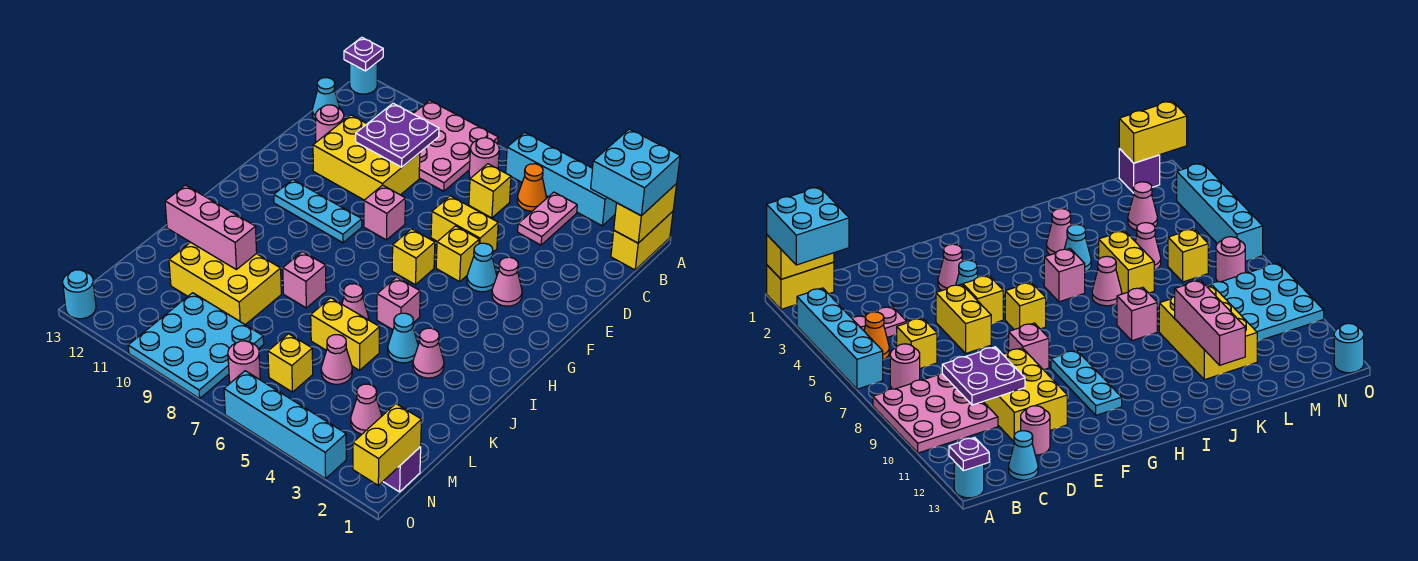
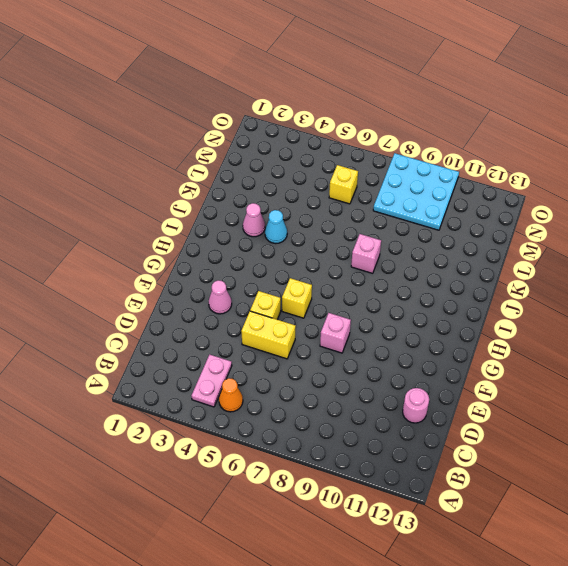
none -> yellow 1x2 brick [611,211,673,270]
none -> cyan 1x4 brick [506,132,617,226]
none -> pink 3x3 plate [413,100,498,191]
none -> cyan 1x1 round brick [350,63,377,94]

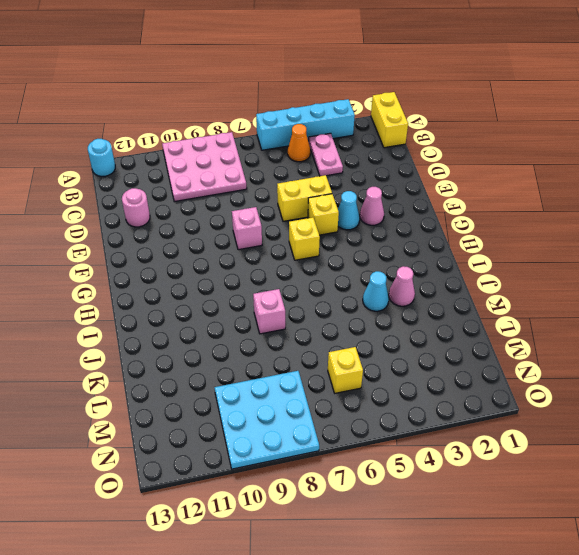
none -> pink 1x1 round brick [469,138,499,178]
none -> yellow 1x1 brick [469,164,511,218]
none -> cyan 1x1 cone [312,78,340,119]
none -> yellow 2x3 brick [313,115,420,200]

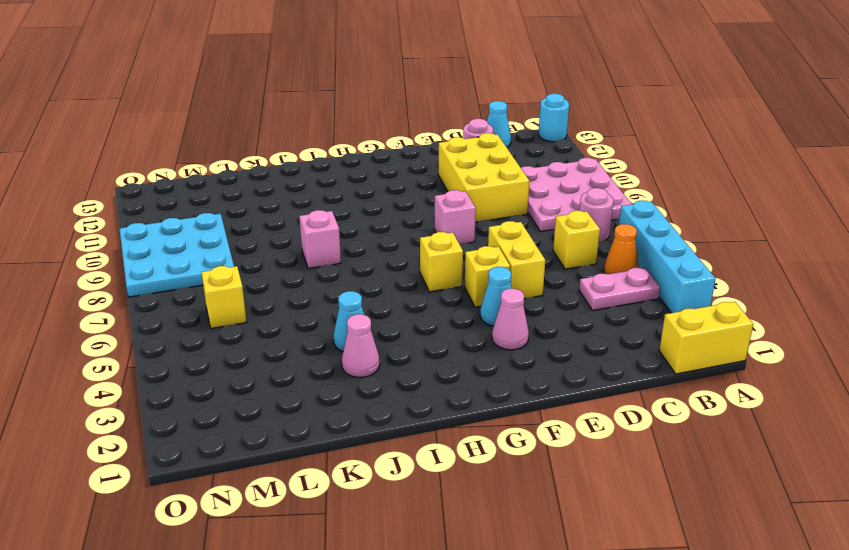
none -> cyan 1x3 plate [274,180,362,243]
none -> pink 1x1 brick [377,277,420,330]
none -> pink 1x1 cone [342,284,369,320]
none -> yellow 1x2 brick [311,298,380,370]

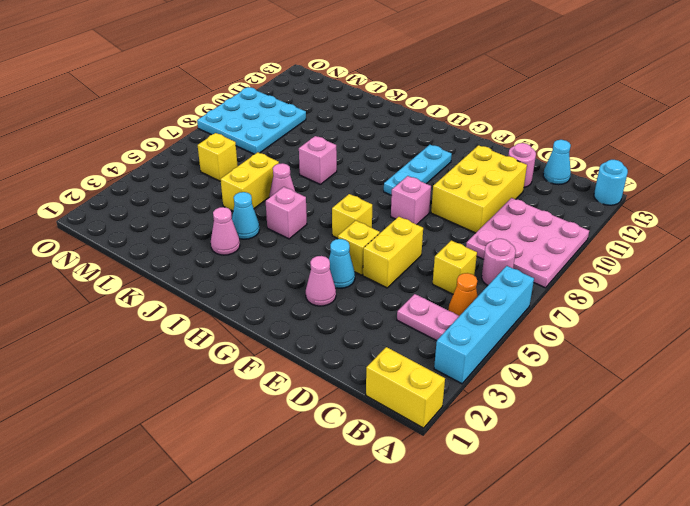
none -> yellow 2x3 brick [169,242,281,325]
none -> pink 1x1 cone [321,335,352,384]
none -> pink 1x1 cone [351,384,382,434]
none -> purple 1x1 brick [383,447,421,492]

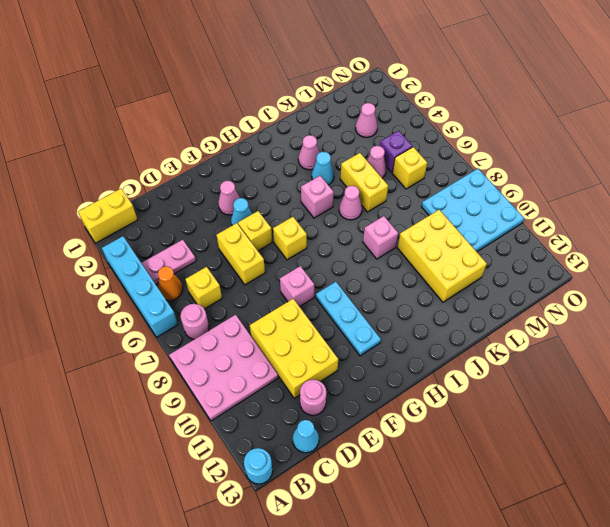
purple 1x1 brick [380,131,412,172] -> purple 1x1 brick moved to [383,447,421,492]
none -> pink 1x1 round brick [228,341,260,383]
none -> cyan 1x4 brick [224,371,346,479]
none -> cyan 1x1 round brick [63,270,96,319]
none -> yellow 1x2 brick [614,184,677,243]

